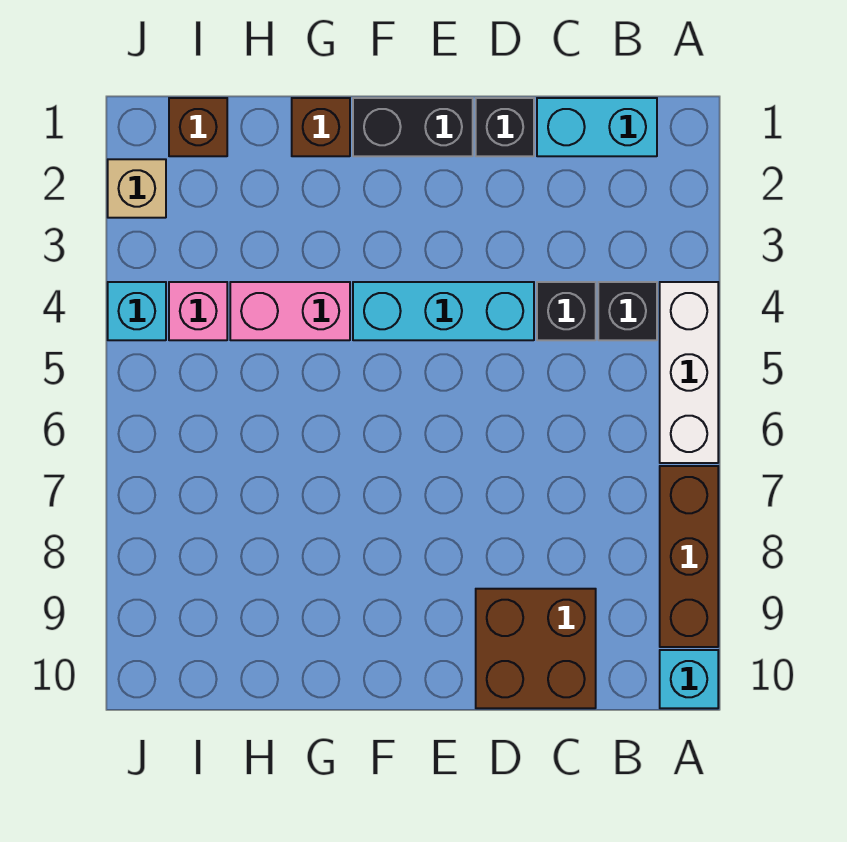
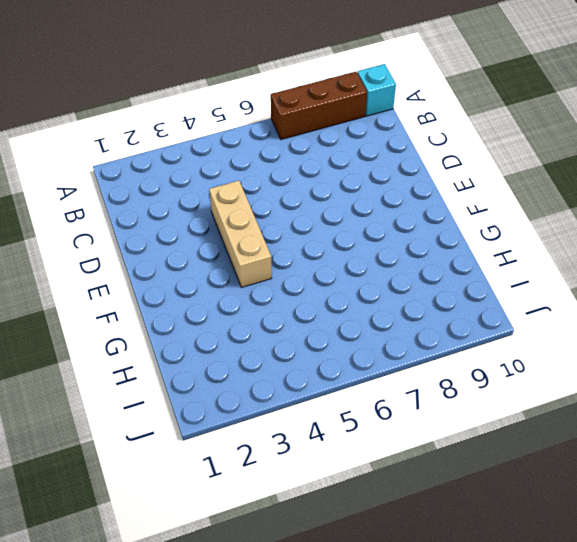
tan 1x3 brick [209,181,272,287] -> cyan 1x3 brick [353,282,534,340]
none -> white 1x3 brick [660,282,718,463]
none -> cyan 1x2 brick [537,98,657,156]
none -> black 1x1 brick [598,282,657,340]

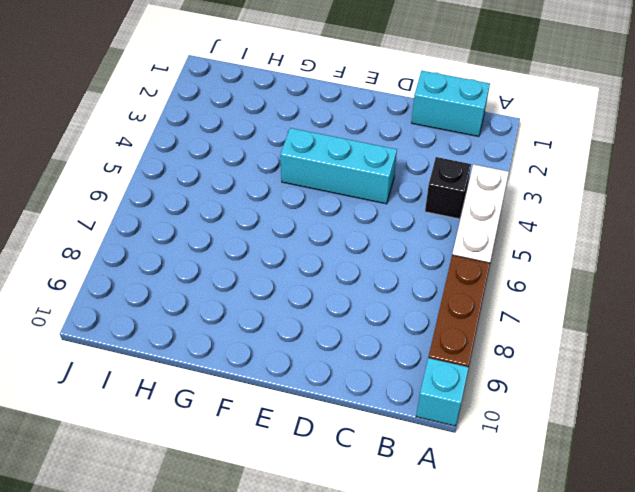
none -> black 1x1 brick [537,282,596,340]
none -> brown 2x2 brick [476,589,596,708]
none -> black 1x1 brick [476,98,534,156]

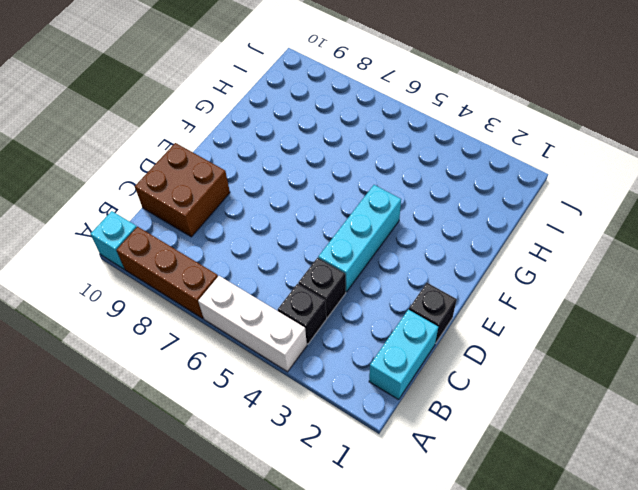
none -> black 1x2 brick [353,98,473,156]
none -> brown 1x1 brick [292,98,350,156]
none -> pink 1x2 brick [230,282,350,340]

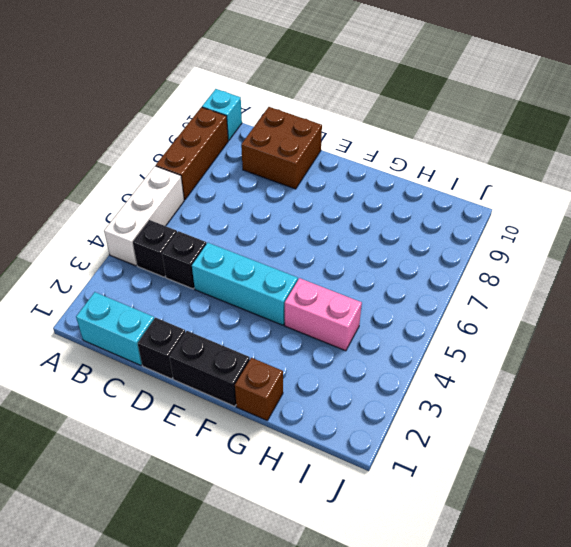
none -> brown 1x1 brick [169,98,227,156]
none -> pink 1x1 brick [169,282,227,340]
none -> tan 1x1 brick [108,159,166,218]

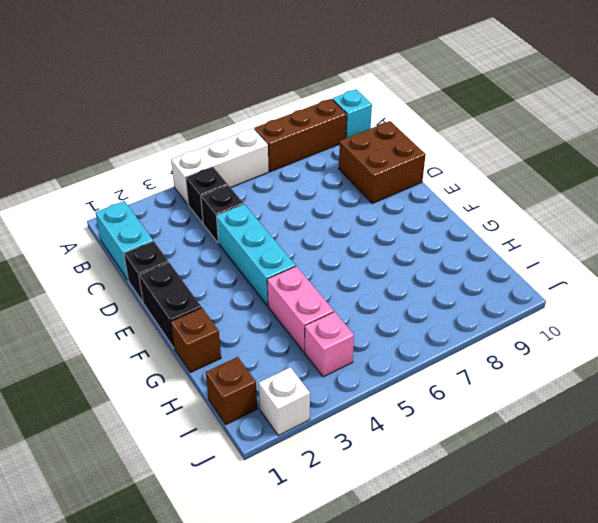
white 1x1 brick [259,367,310,435] -> tan 1x1 brick [108,159,166,218]
none -> cyan 1x1 brick [108,282,166,340]

